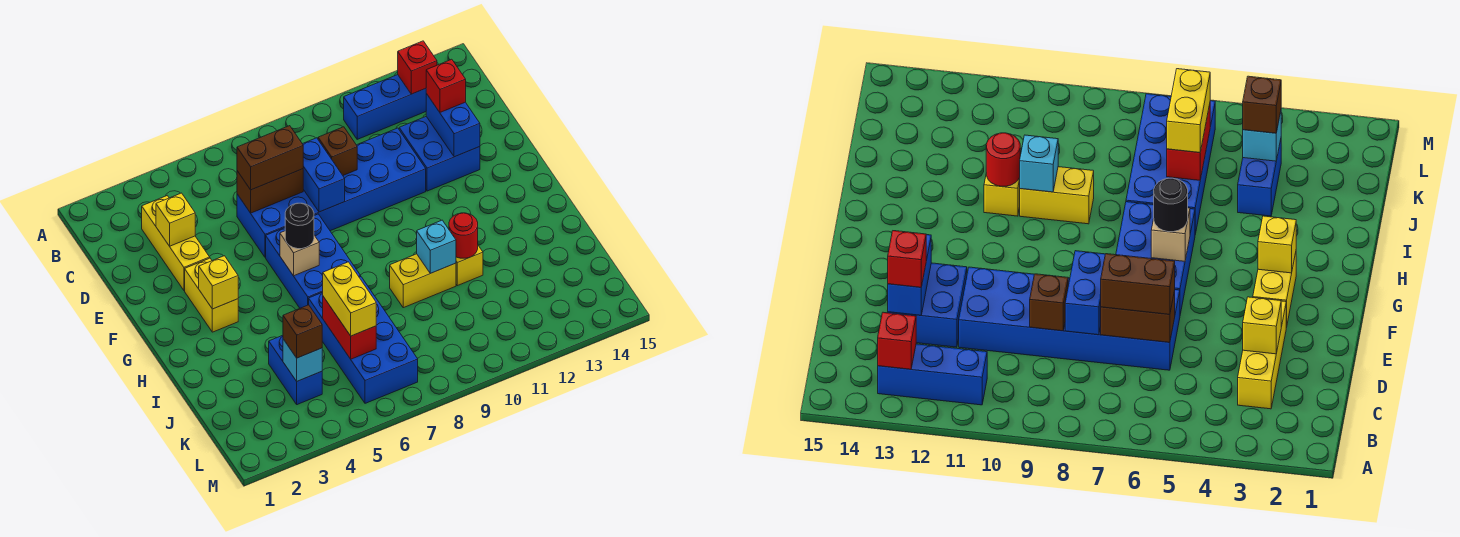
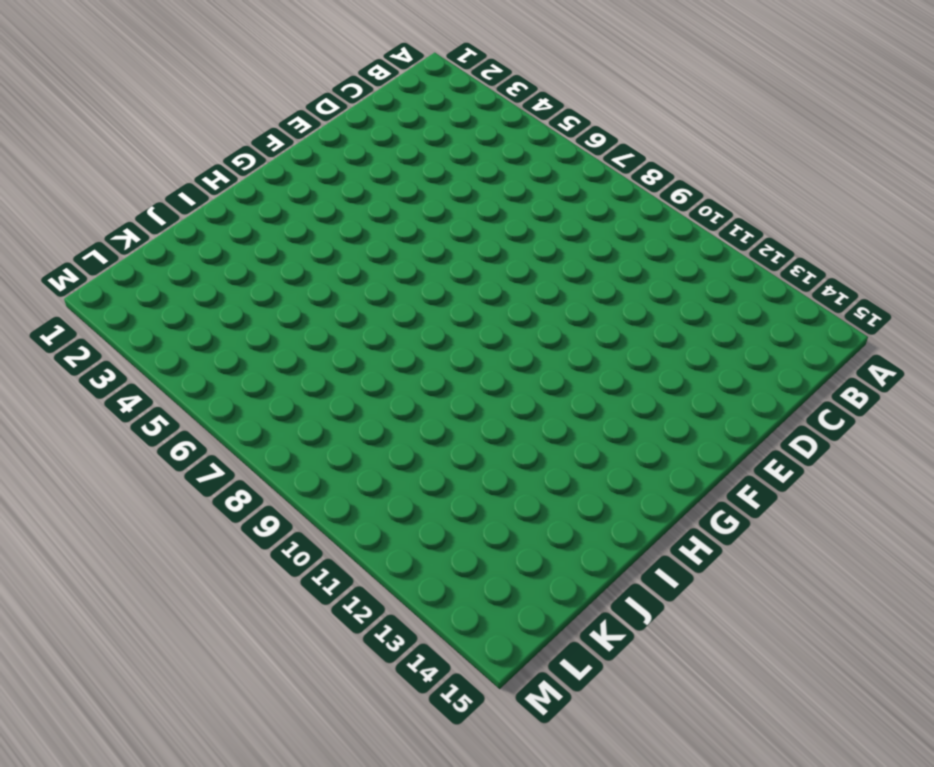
none -> blue 1x3 brick [344,75,426,139]
none -> yellow 1x3 brick [142,196,210,290]
none -> blue 2x6 brick [237,128,426,257]

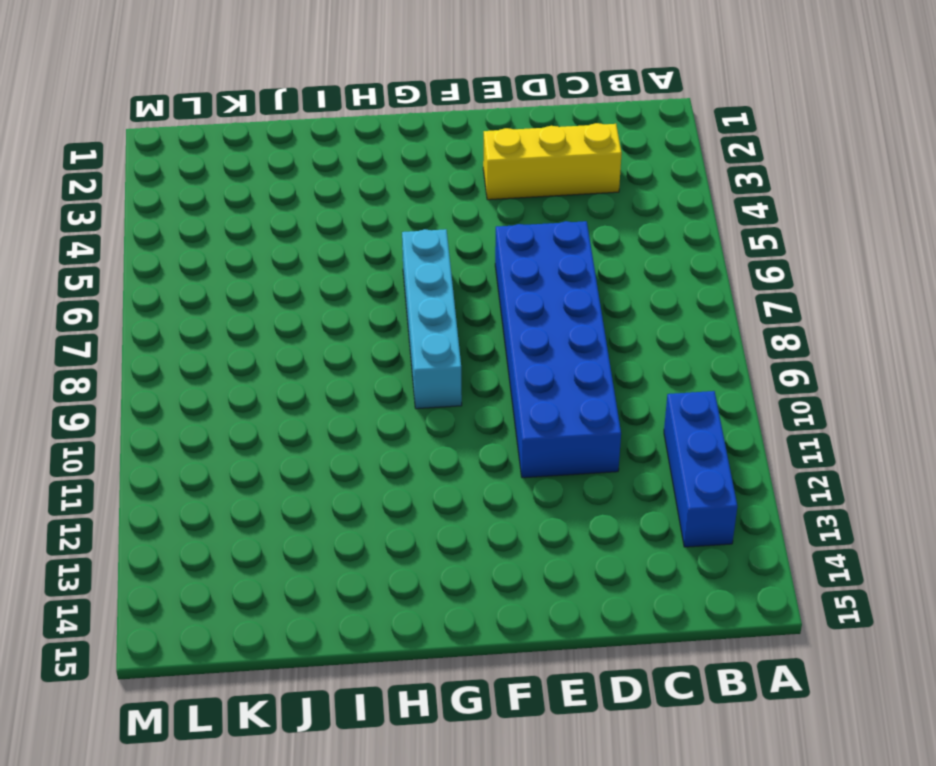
cyan 1x4 brick [402,229,462,409] -> blue 2x3 brick [266,214,361,308]
none -> blue 2x2 brick [399,117,480,191]
none -> yellow 1x2 brick [185,258,238,332]
none -> blue 2x4 brick [309,277,418,403]

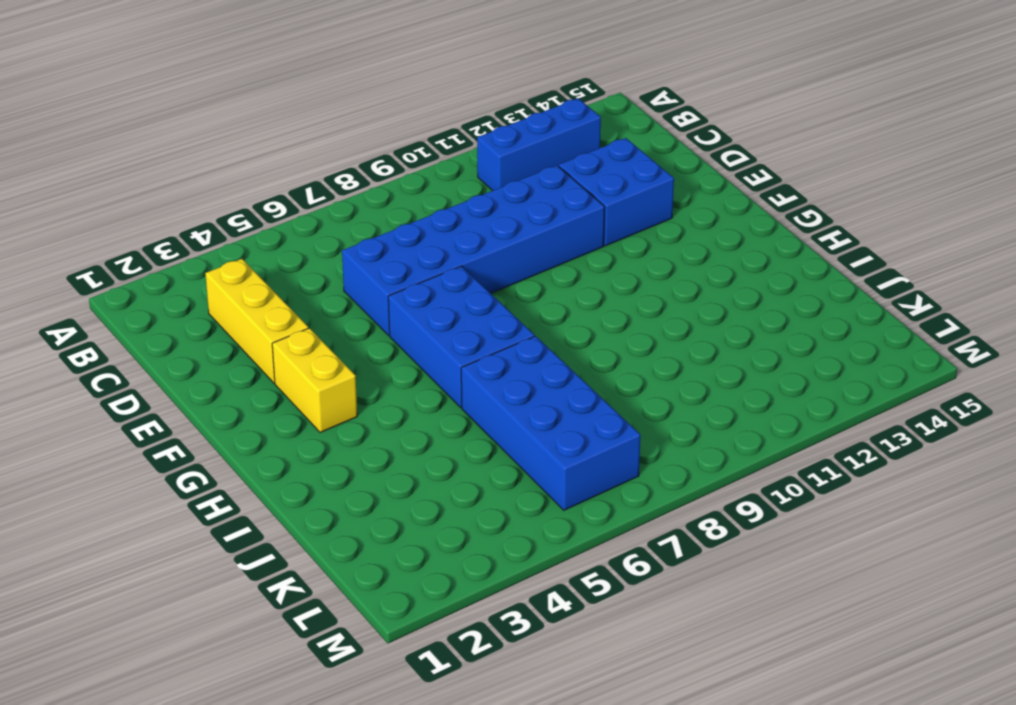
none -> yellow 1x2 brick [390,254,456,308]
none -> yellow 1x1 brick [456,245,483,286]
none -> blue 1x2 brick [269,335,322,405]

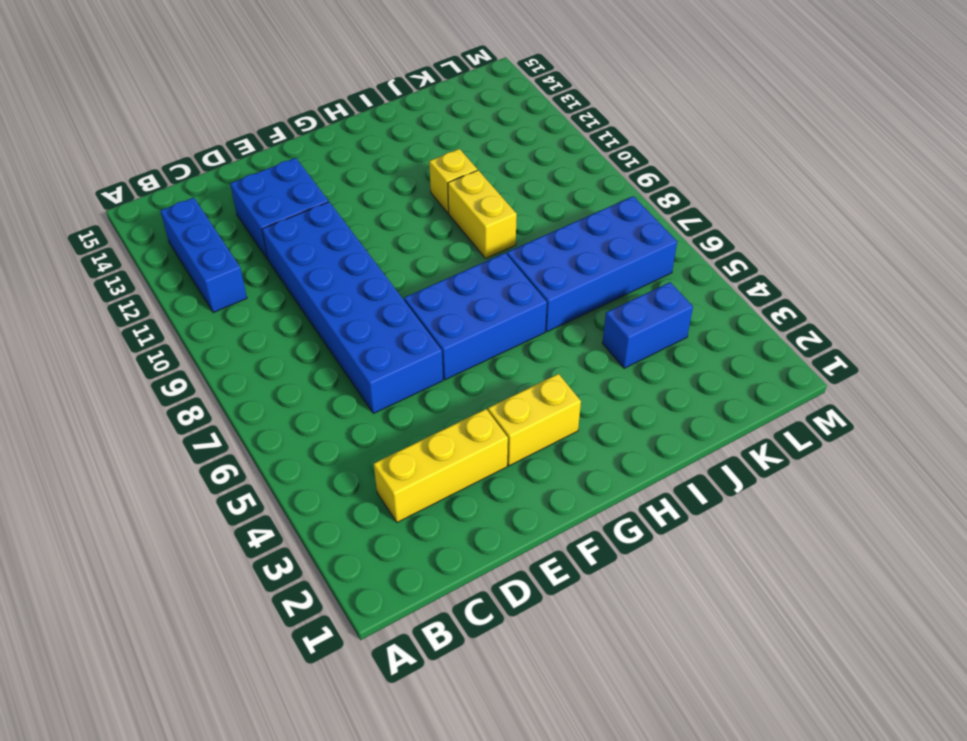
none -> red 1x1 brick [398,41,437,94]
none -> yellow 1x1 brick [156,193,195,246]
none -> brown 1x2 brick [237,169,303,213]

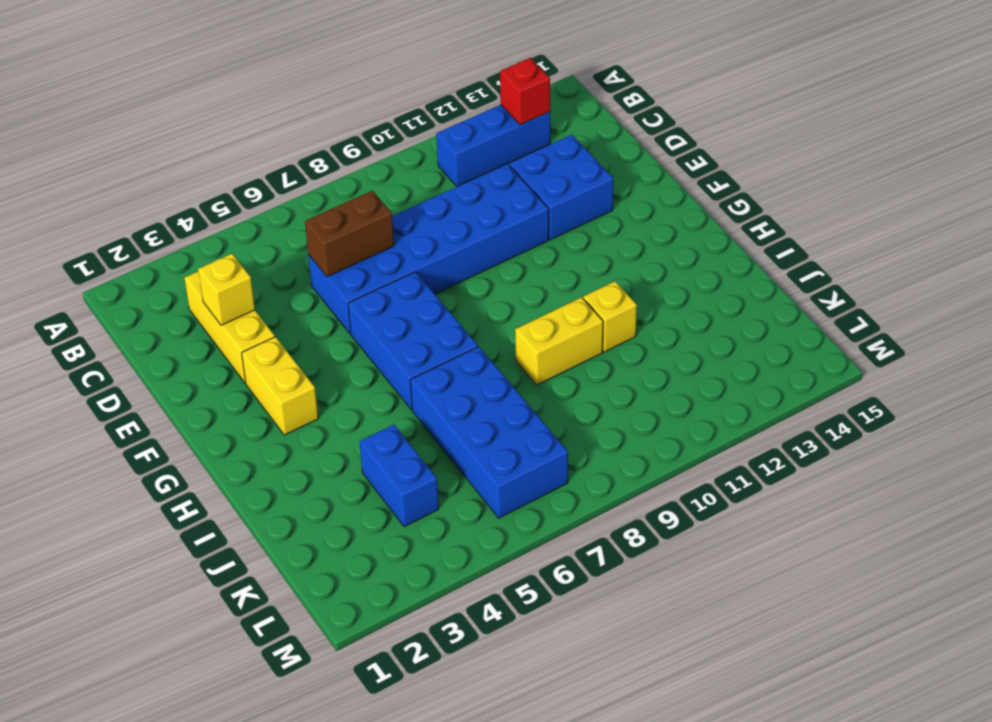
none -> blue 1x2 brick [303,138,345,212]
none -> brown 1x1 brick [318,127,357,175]
none -> blue 1x2 brick [426,94,480,157]

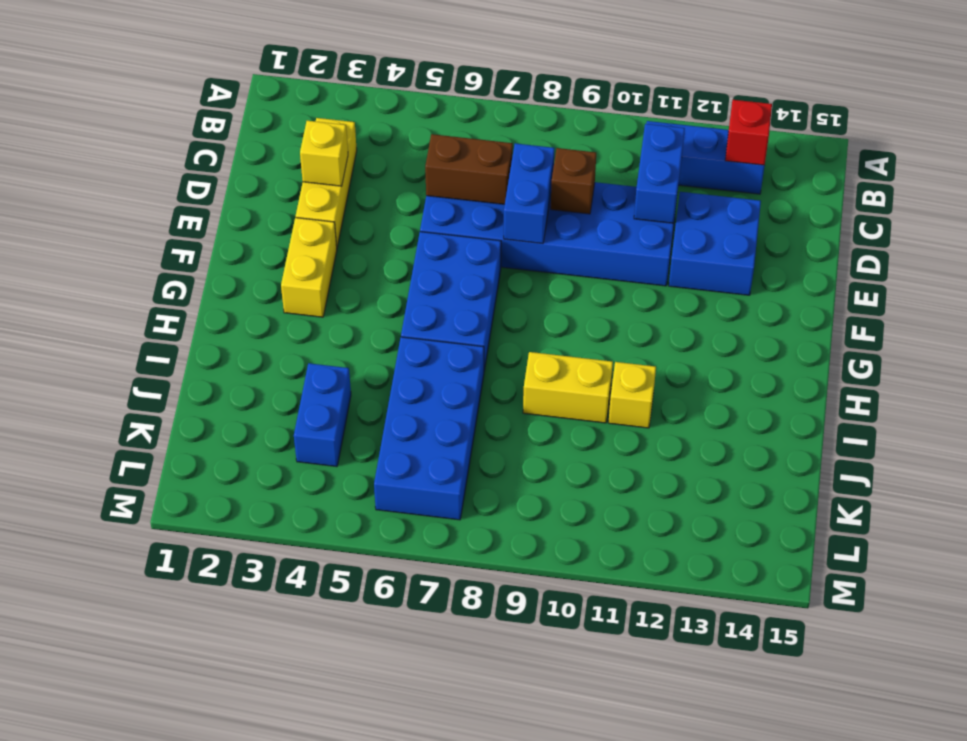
blue 1x2 brick [634,124,685,223] -> blue 1x2 brick moved to [426,94,480,157]
none -> yellow 1x1 brick [199,256,238,309]
none -> tan 1x1 brick [280,231,319,276]
none -> cyan 1x1 brick [417,220,456,273]

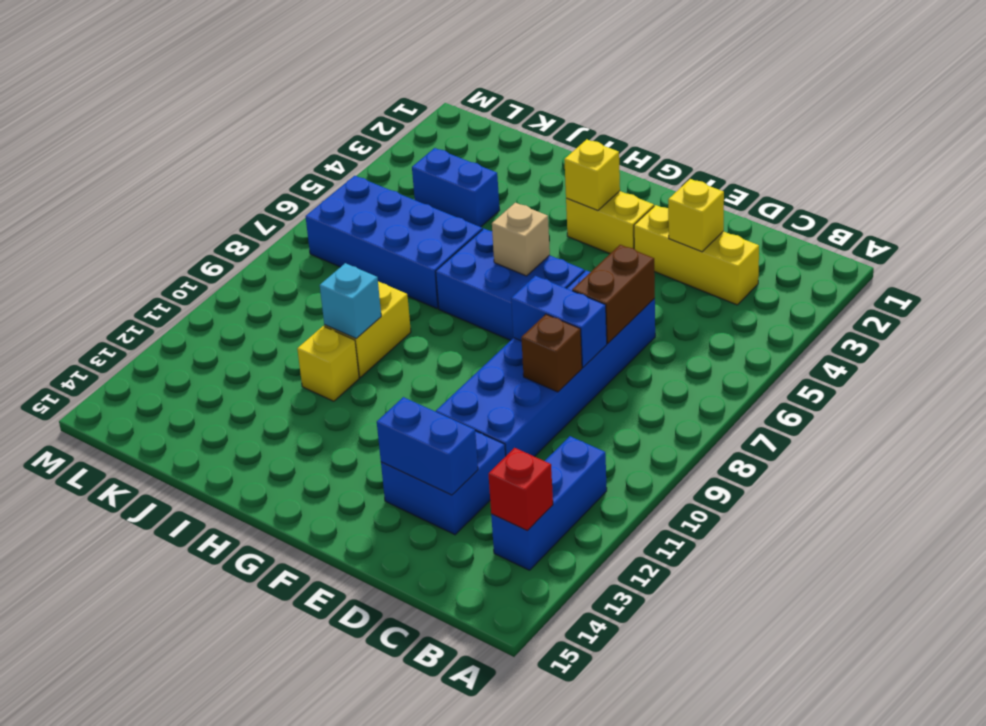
none -> red 1x1 round brick [449,213,478,258]
none -> red 1x2 brick [323,297,376,359]
none -> cyan 1x1 brick [283,339,322,381]

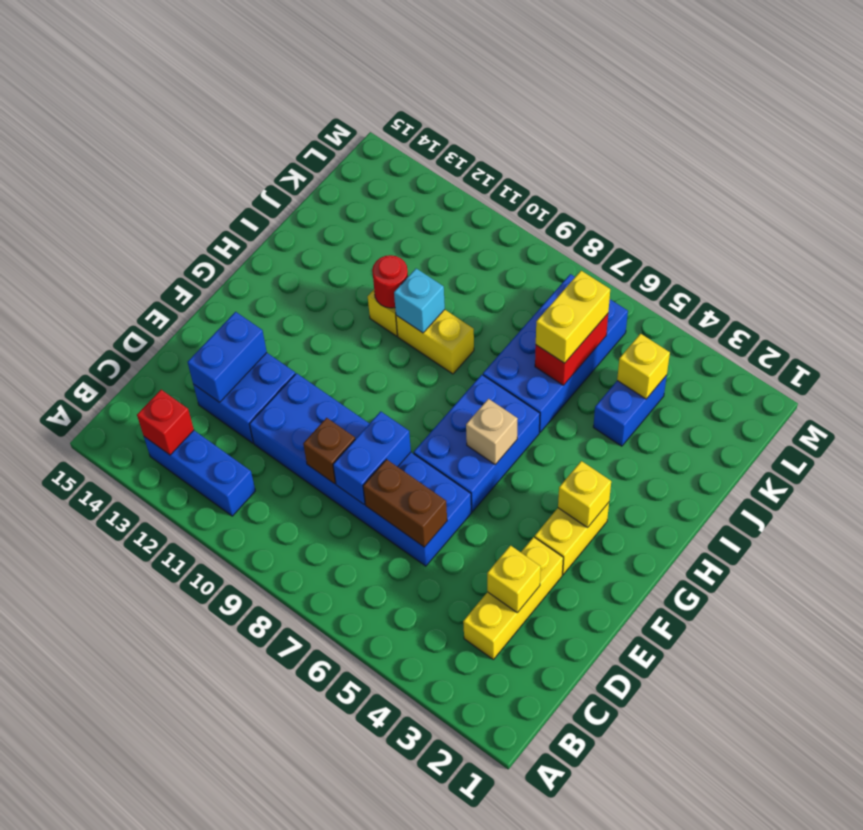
yellow 1x1 brick [617,334,670,399] -> cyan 1x1 brick [283,339,322,381]
none -> brown 1x2 brick [237,126,303,190]
none -> red 1x1 brick [426,59,466,112]
none -> black 1x1 round brick [285,203,314,249]

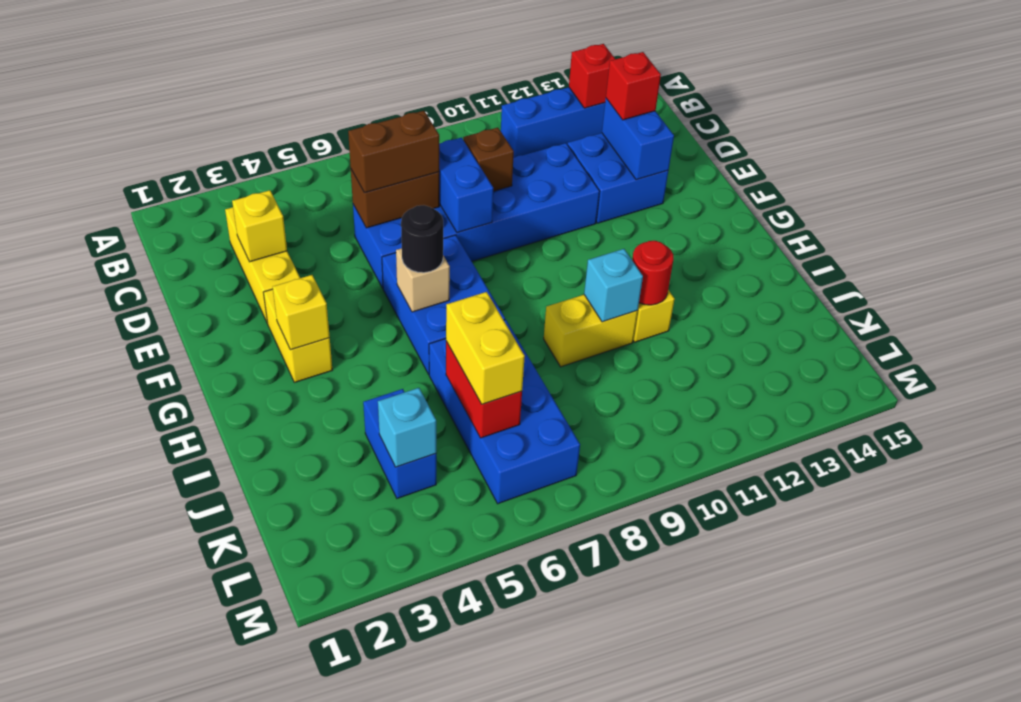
none -> brown 1x1 brick [283,305,322,358]

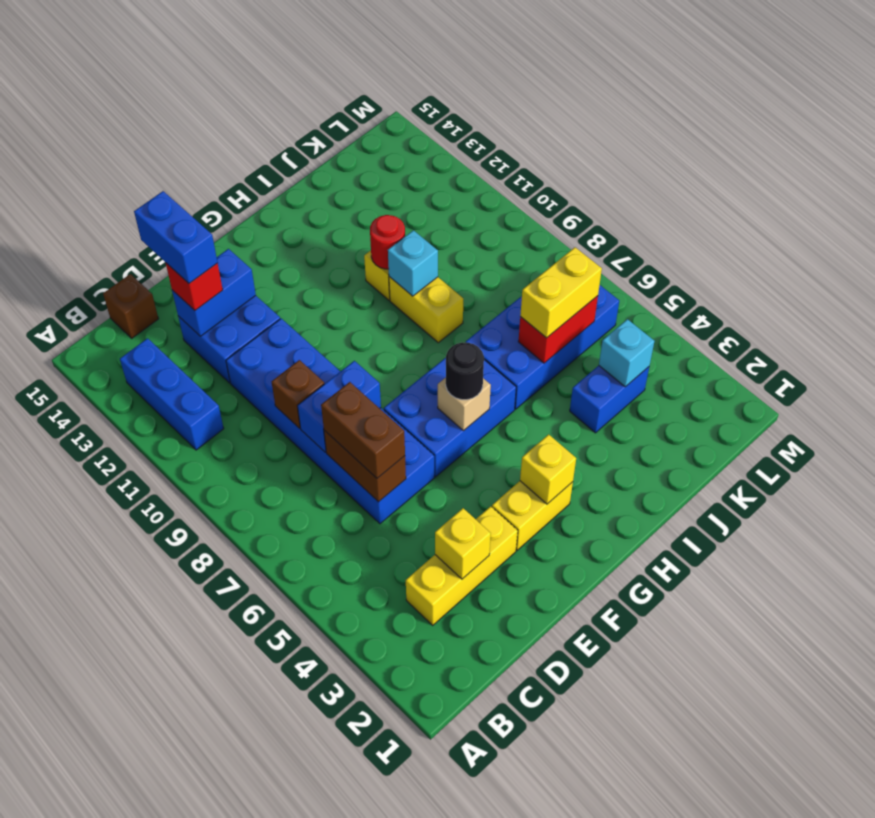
brown 1x1 brick [103,274,158,338] -> brown 1x1 brick moved to [283,305,322,358]
blue 1x2 brick [134,191,218,283] -> none
none -> red 1x1 brick [398,41,437,94]

